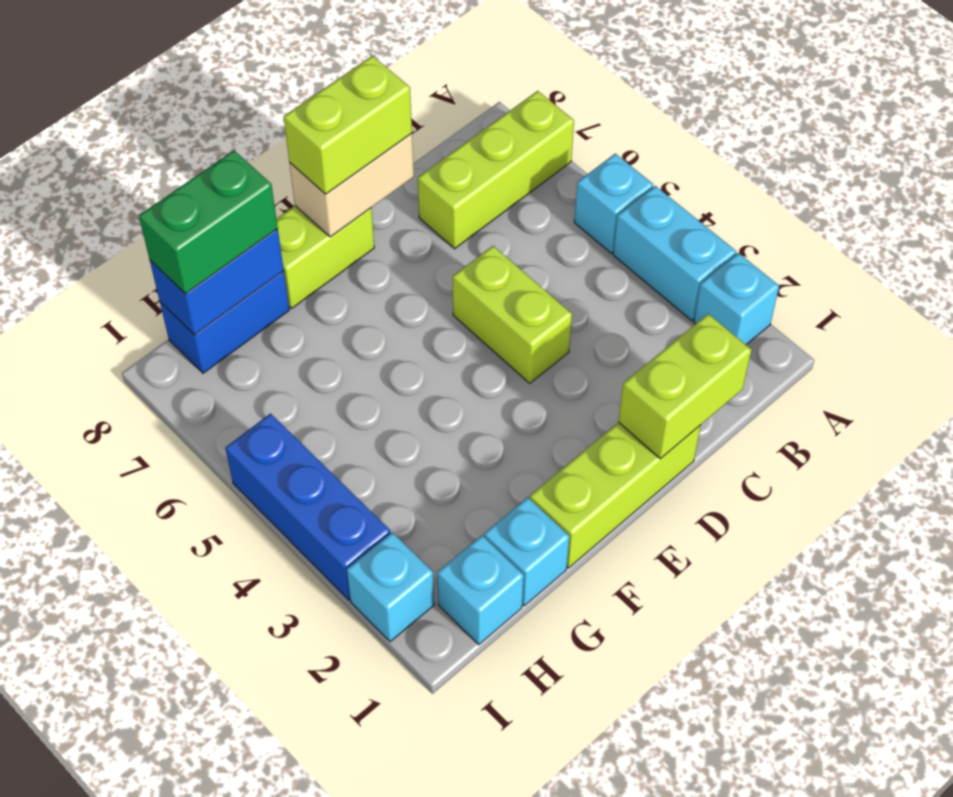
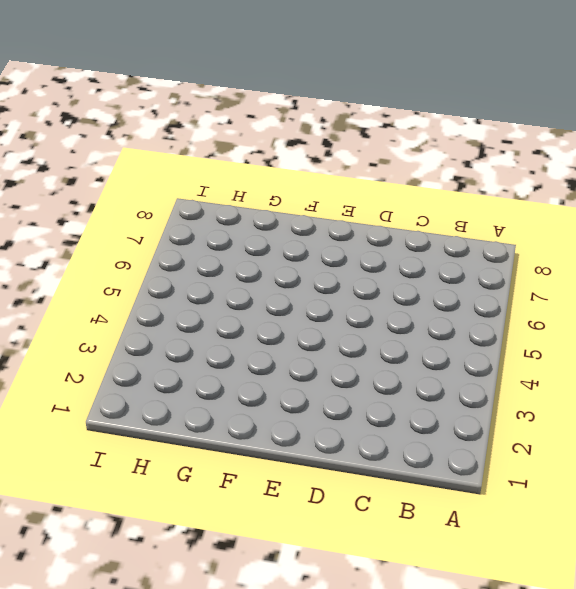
none -> cyan 1x1 brick [694,253,779,345]
none -> cyan 1x2 brick [613,186,736,321]
none -> cyan 1x1 brick [574,154,653,253]

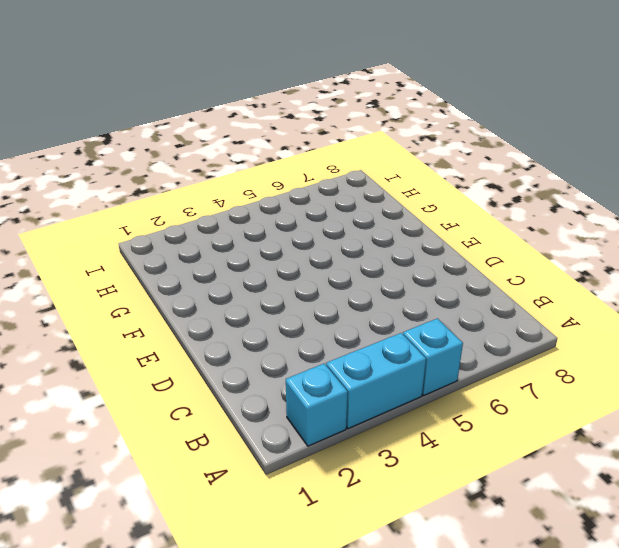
none -> lime 1x3 brick [418,91,574,249]
none -> lime 1x3 brick [530,422,701,568]
none -> lime 1x2 brick [453,246,572,383]

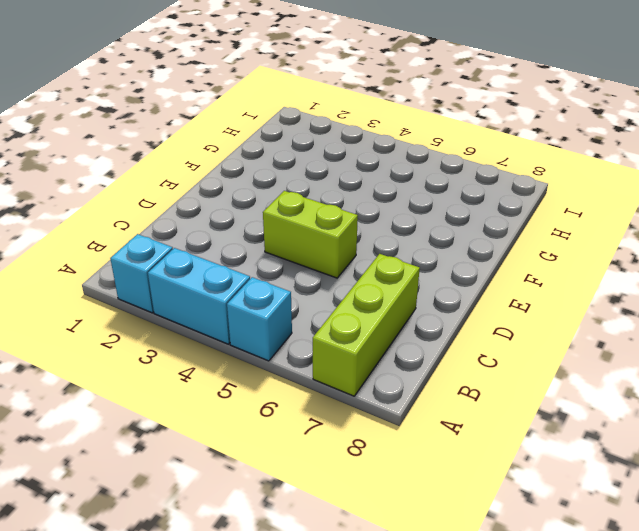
none -> lime 1x3 brick [530,422,701,568]
none -> lime 1x2 brick [277,206,374,308]
none -> cyan 1x1 brick [484,497,570,606]

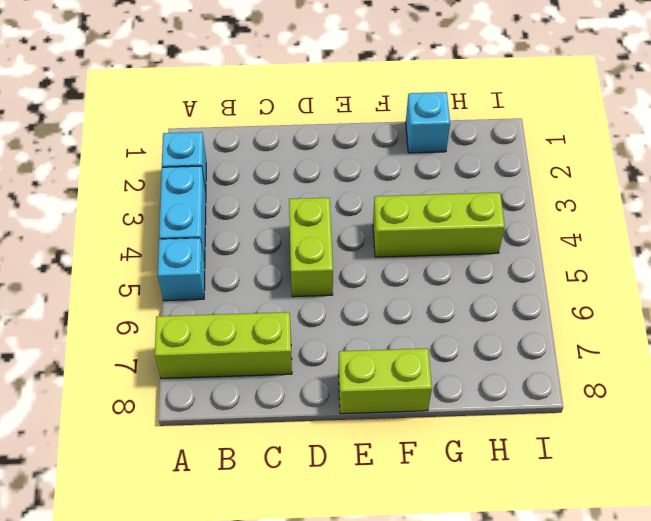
lime 1x3 brick [373,193,505,257] -> lime 1x3 brick moved to [530,422,701,568]
none -> blue 1x2 brick [160,271,289,373]
none -> cyan 1x1 brick [437,535,524,645]
none -> cyan 1x1 brick [347,532,434,642]

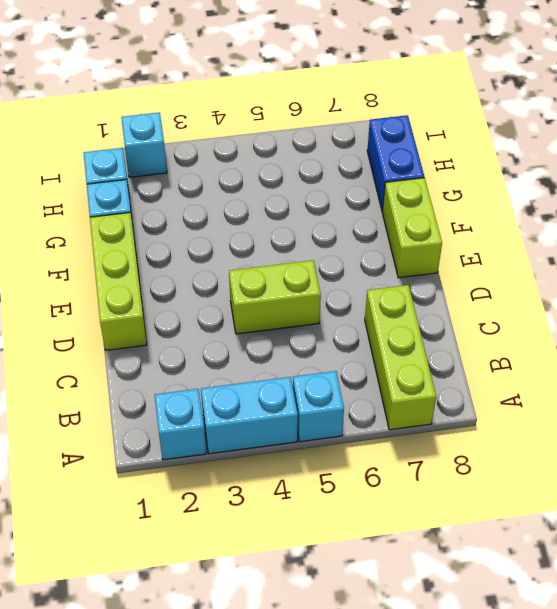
none -> blue 1x3 brick [225,414,391,600]
none -> lime 1x2 brick [618,314,751,459]
none -> tan 1x2 brick [289,133,414,237]

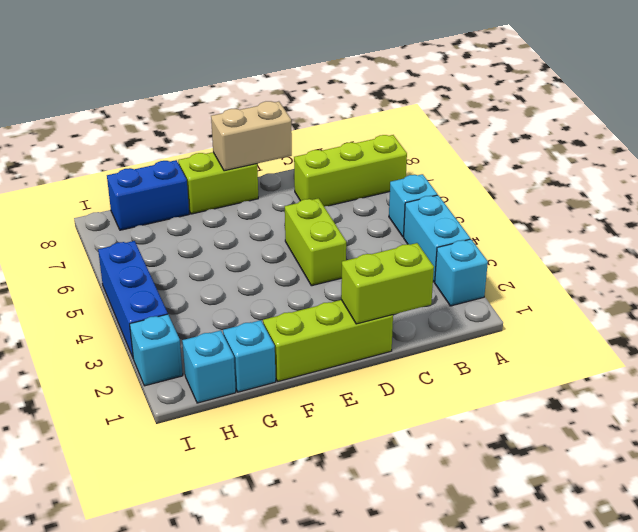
none -> blue 1x2 brick [150,229,284,335]
none -> lime 1x2 brick [284,56,412,194]
none -> green 1x2 brick [139,150,278,294]

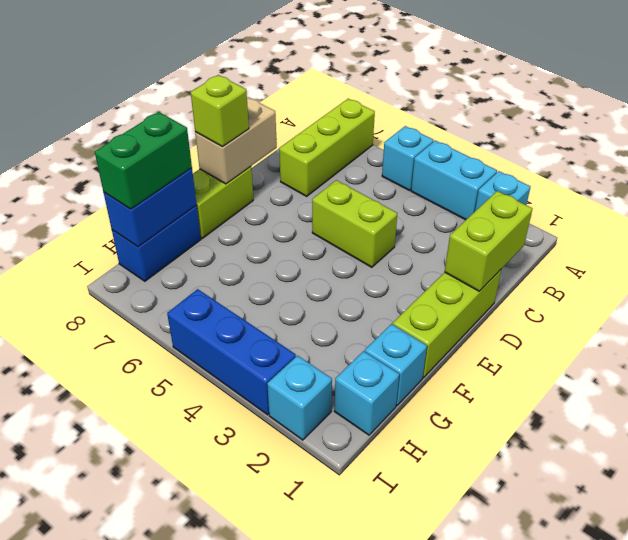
lime 1x1 brick [191,75,249,147] -> lime 1x2 brick [284,56,412,194]

